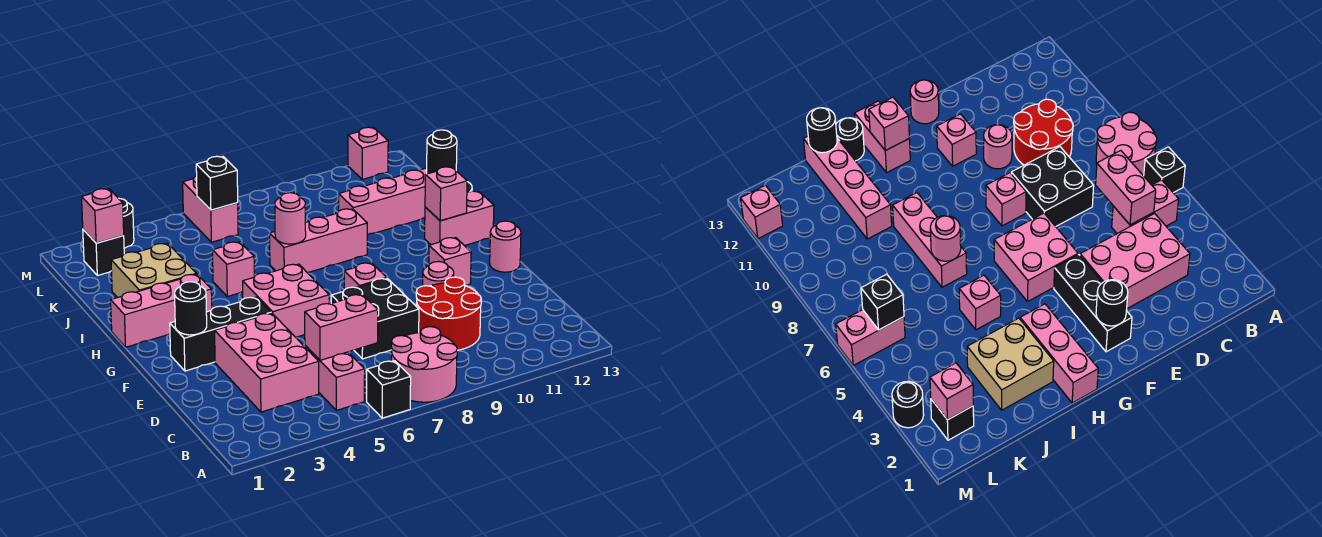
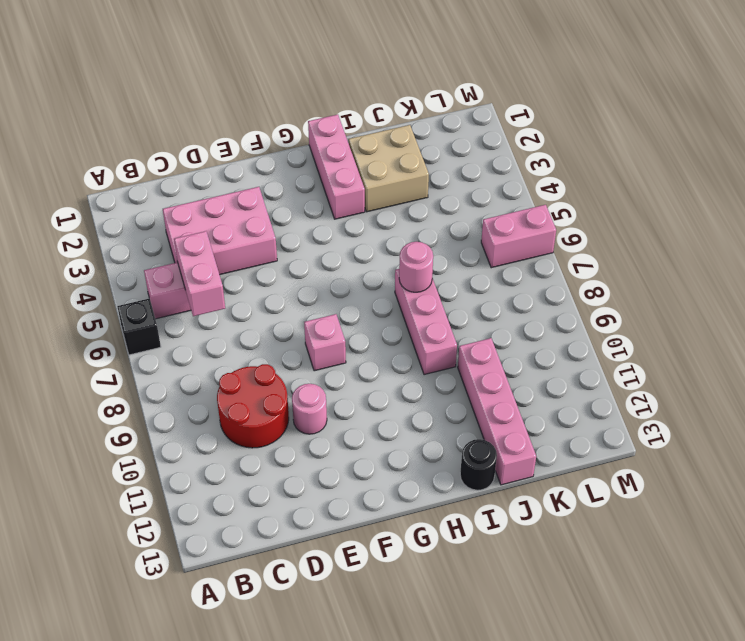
none -> pink 2x2 round brick [391,327,457,402]
none -> black 2x2 brick [331,278,419,359]
none -> black 1x3 brick [170,297,271,371]
none -> pink 2x2 brick [243,264,329,337]

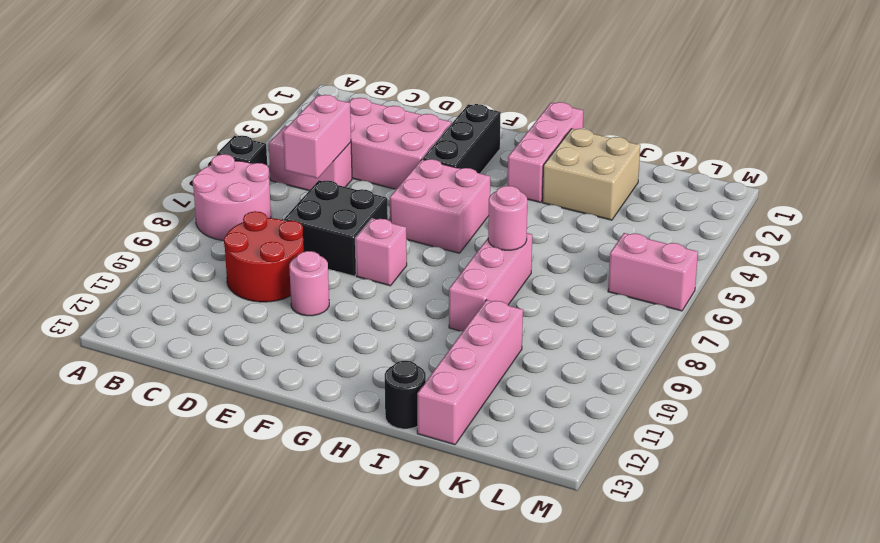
none -> pink 1x1 brick [429,238,471,286]
none -> pink 1x1 round brick [490,221,521,272]
none -> pink 1x2 brick [425,191,494,246]
none -> pink 1x1 brick [213,242,254,297]

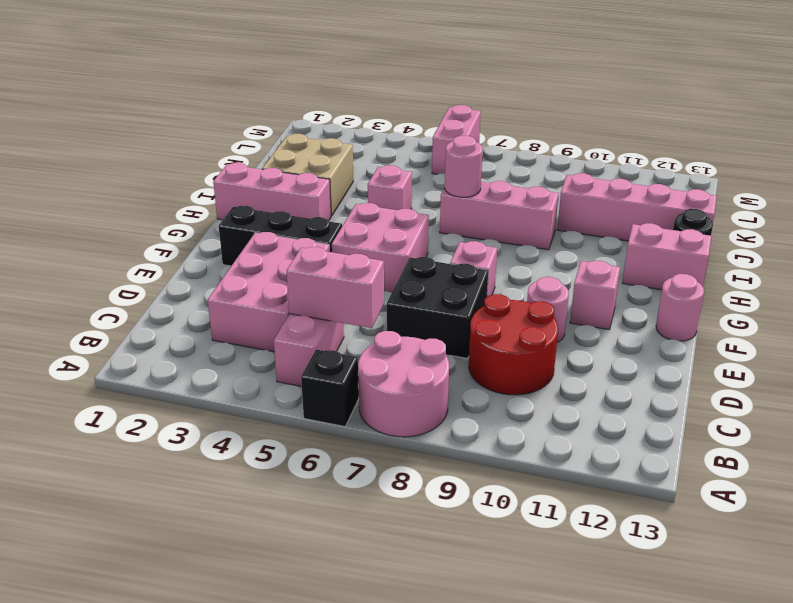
none -> black 1x1 brick [83,230,124,276]
none -> black 1x1 round brick [118,198,134,248]
none -> pink 1x1 brick [348,127,388,179]
none -> black 1x1 round brick [175,282,207,335]

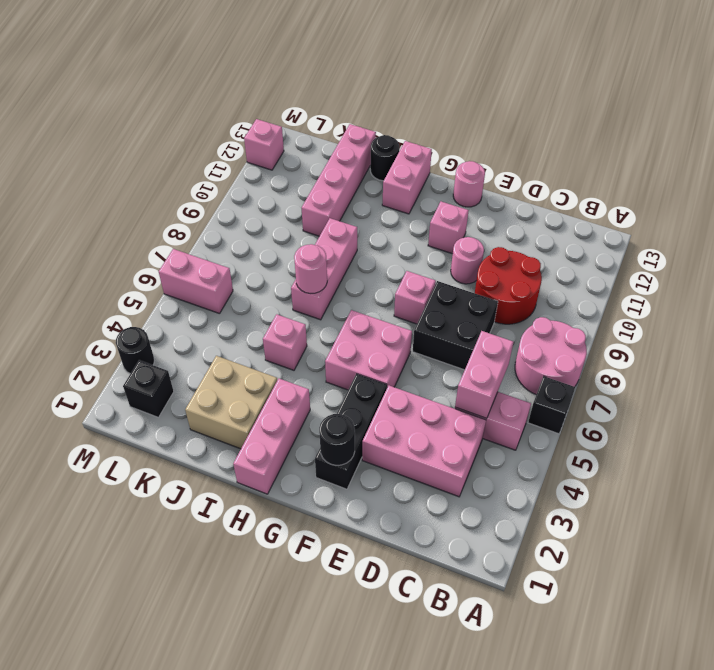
none -> pink 1x1 brick [425,167,467,221]
none -> black 1x1 round brick [427,130,457,174]
none -> pink 1x1 brick [82,189,124,243]
none -> black 1x1 brick [196,156,238,210]

